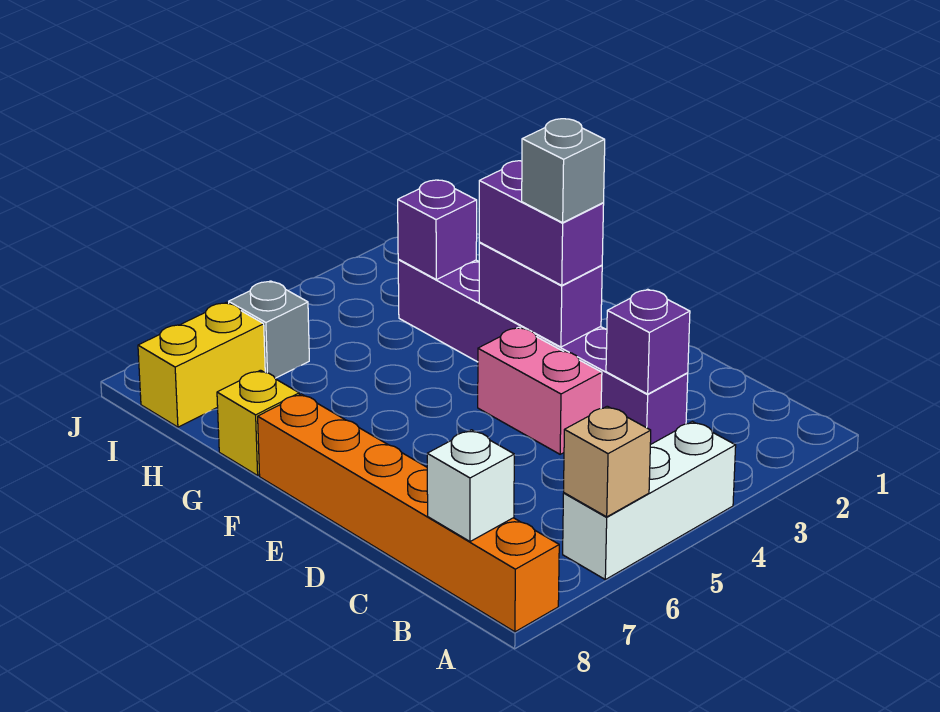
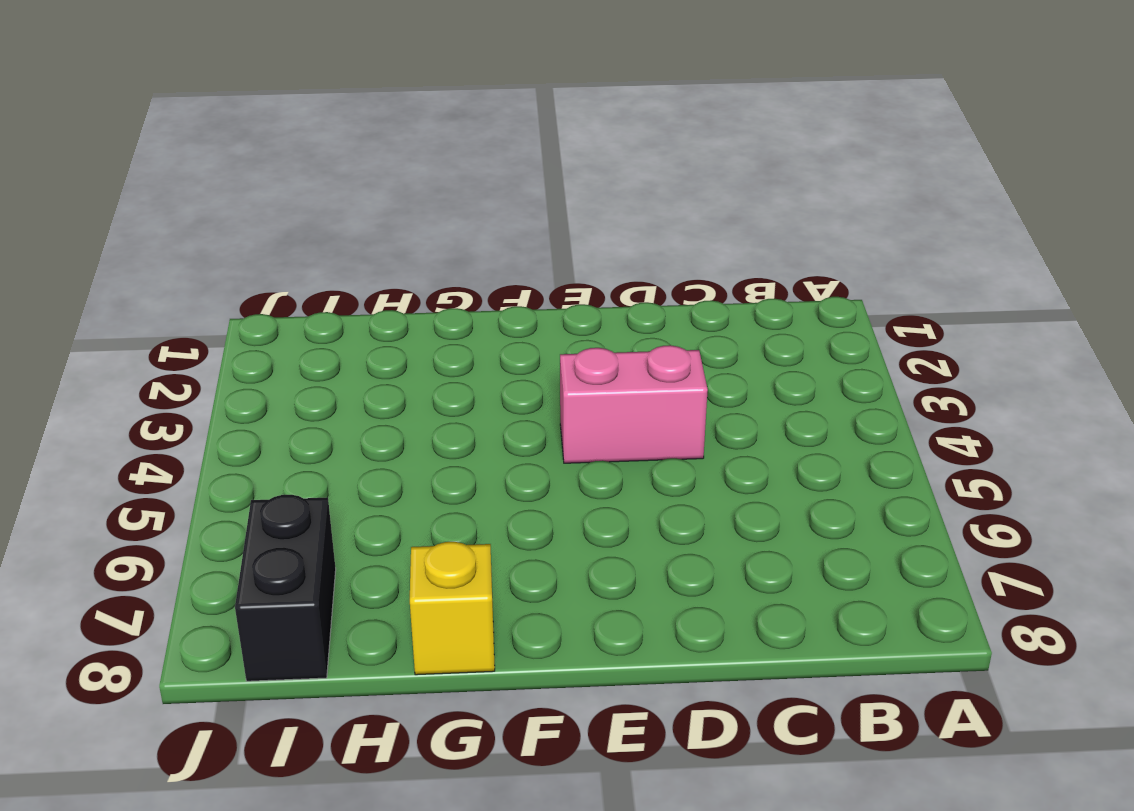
black 1x2 brick [235,495,336,681] -> yellow 1x2 brick [138,302,265,427]
none -> white 1x3 brick [563,422,736,580]
none -> orange 1x6 brick [258,394,559,632]
none -> purple 1x6 brick [398,259,688,445]

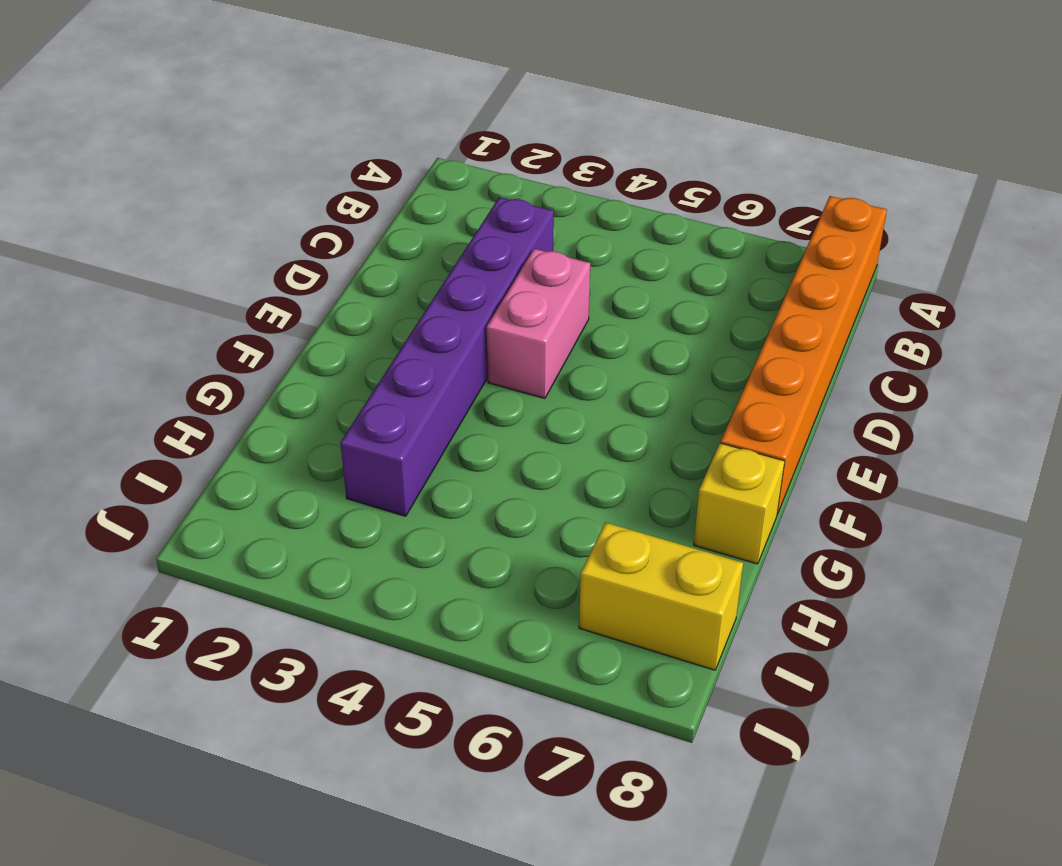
none -> white 1x3 brick [563,422,736,580]
none -> grey 1x1 brick [229,281,309,378]
none -> tan 1x1 brick [564,406,651,517]

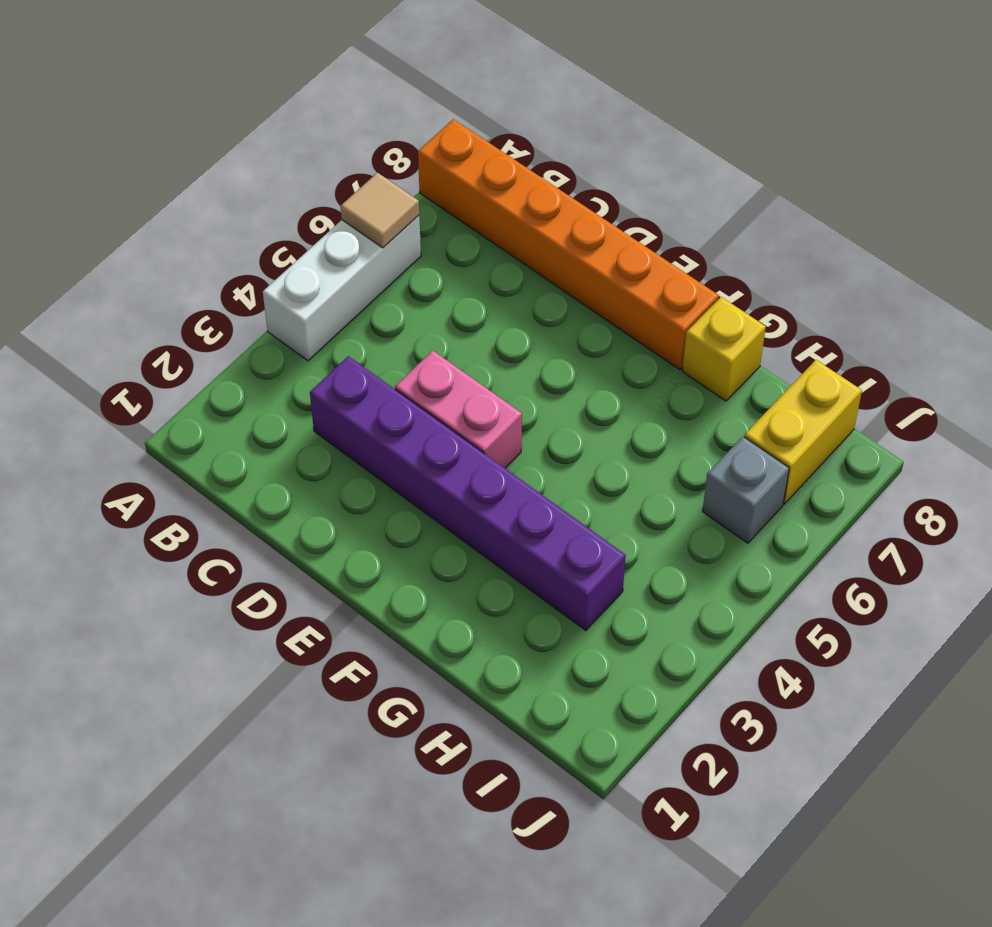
tan 1x1 tile [341,173,419,248] -> tan 1x1 brick [564,406,651,517]
none -> white 1x1 brick [427,430,514,542]
none -> purple 1x1 brick [606,289,690,394]
none -> purple 1x2 brick [479,243,602,347]

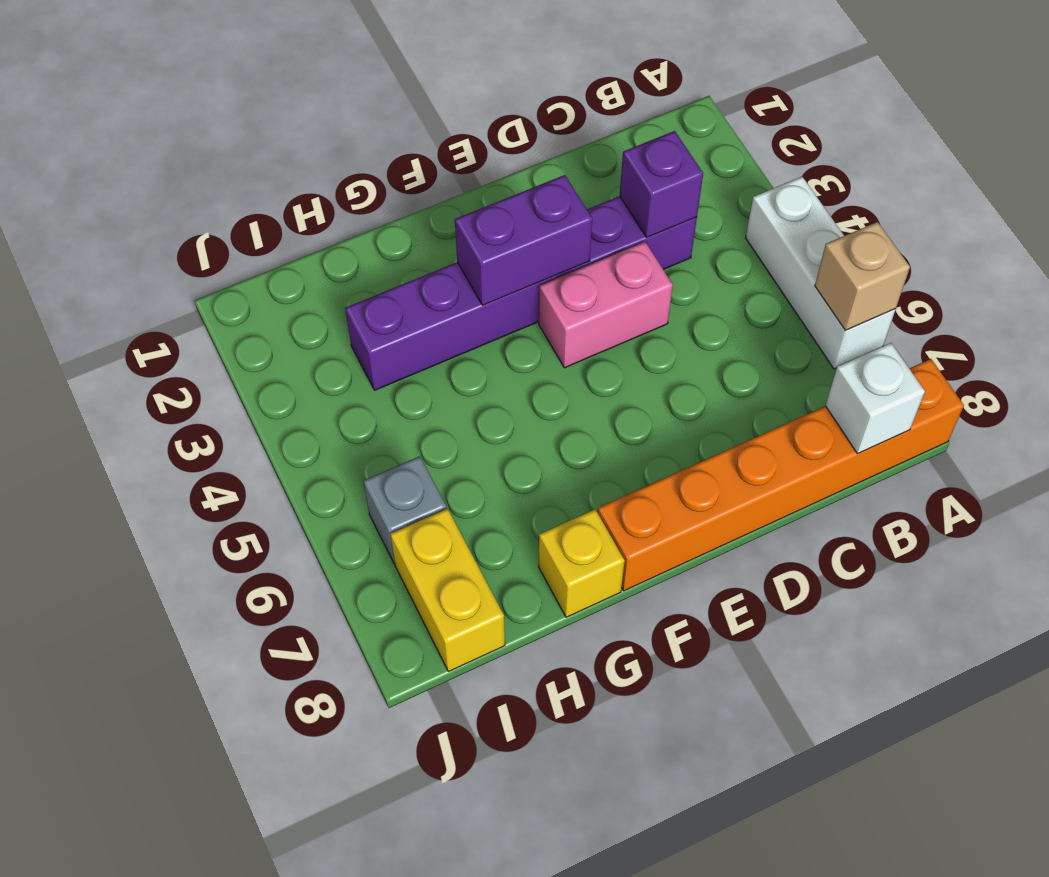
none -> purple 1x1 brick [398,180,477,280]
none -> purple 1x2 brick [479,161,604,285]
none -> grey 1x1 brick [522,119,605,223]

